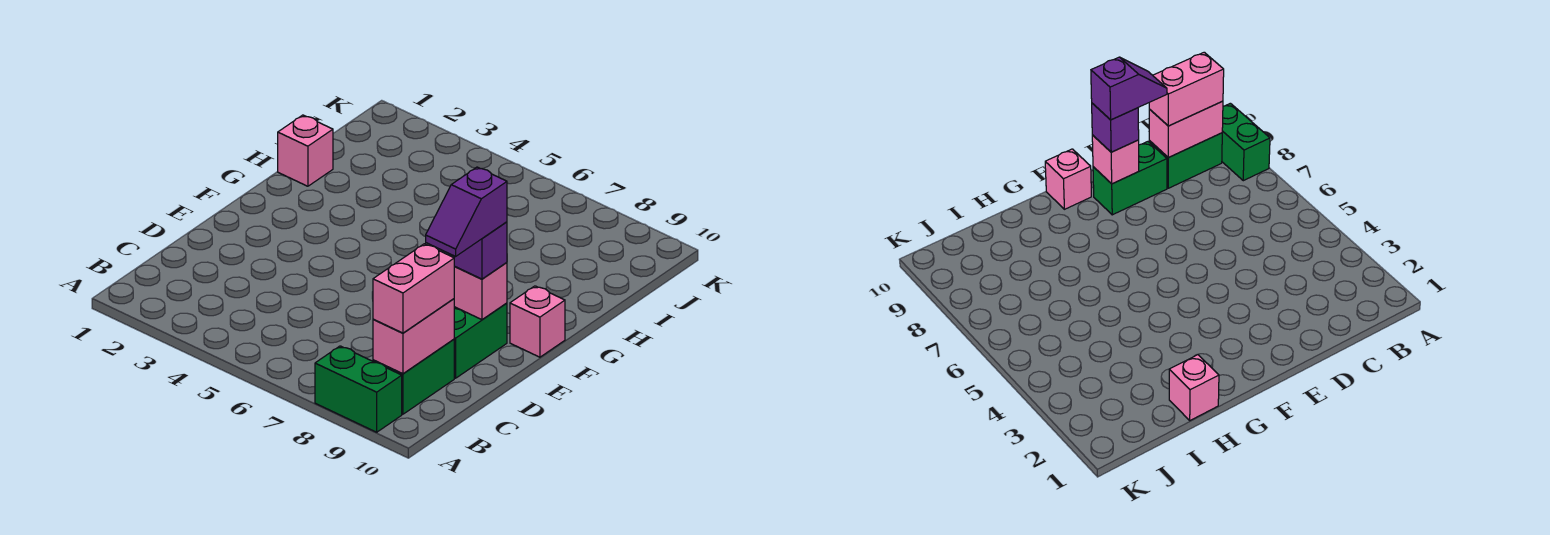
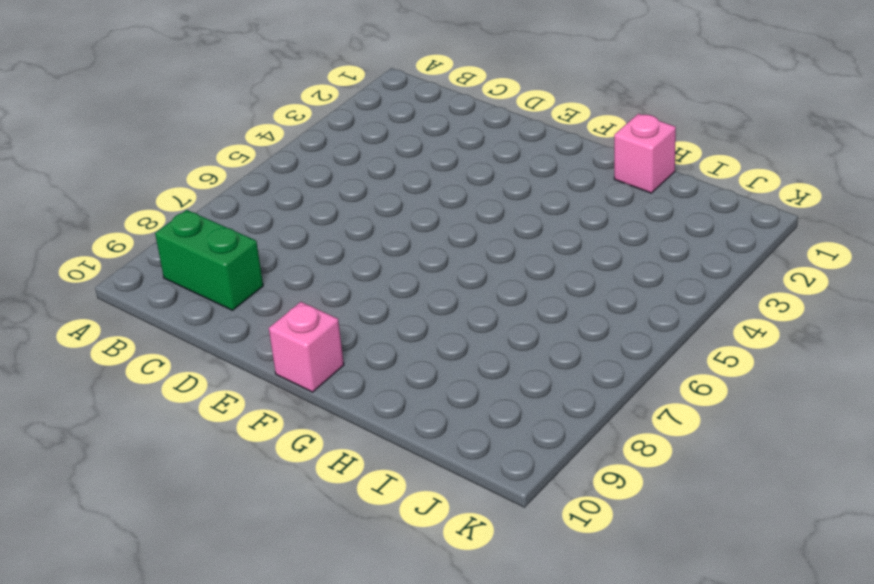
none -> green 1x2 brick [315,346,402,432]
none -> green 1x2 brick [454,303,507,378]

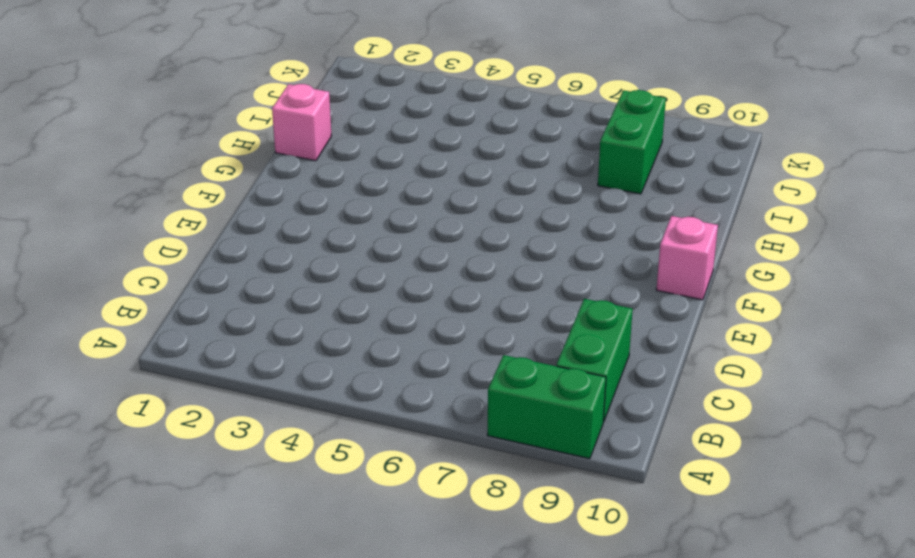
green 1x2 brick [598,90,666,194] -> green 1x2 brick moved to [454,303,507,378]
none -> pink 1x2 brick [373,299,454,374]
none -> pink 1x1 brick [454,262,507,320]

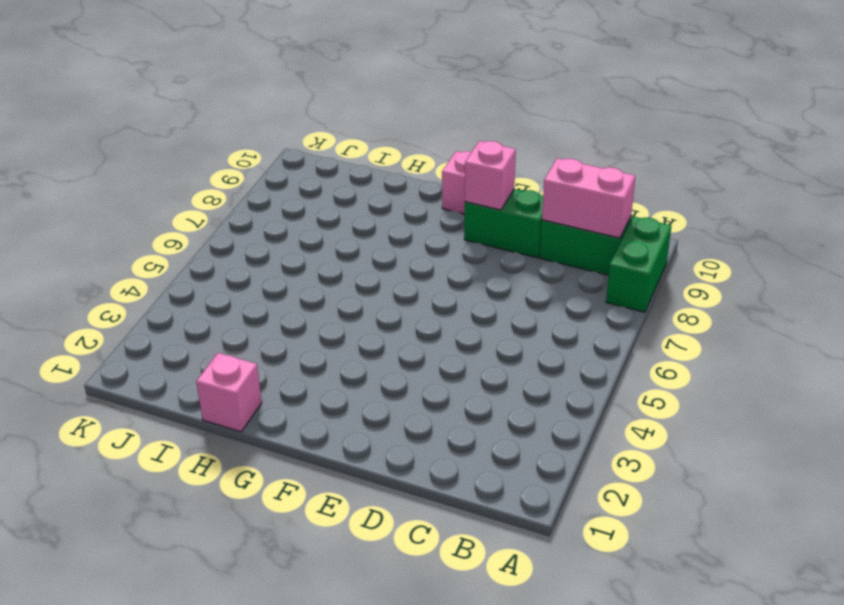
none -> pink 1x2 brick [373,244,455,333]
none -> purple 1x1 brick [452,222,507,279]

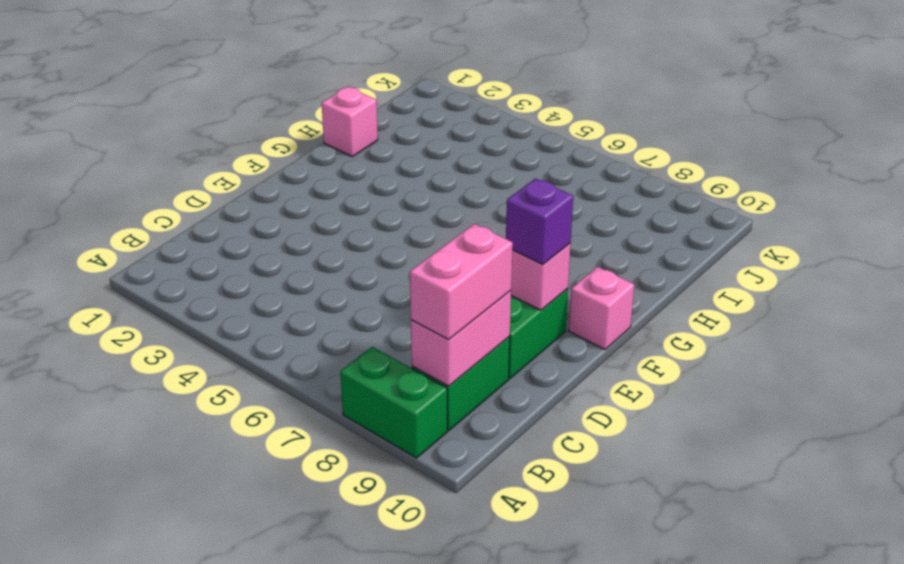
none -> purple 1x2 slope [426,167,507,256]

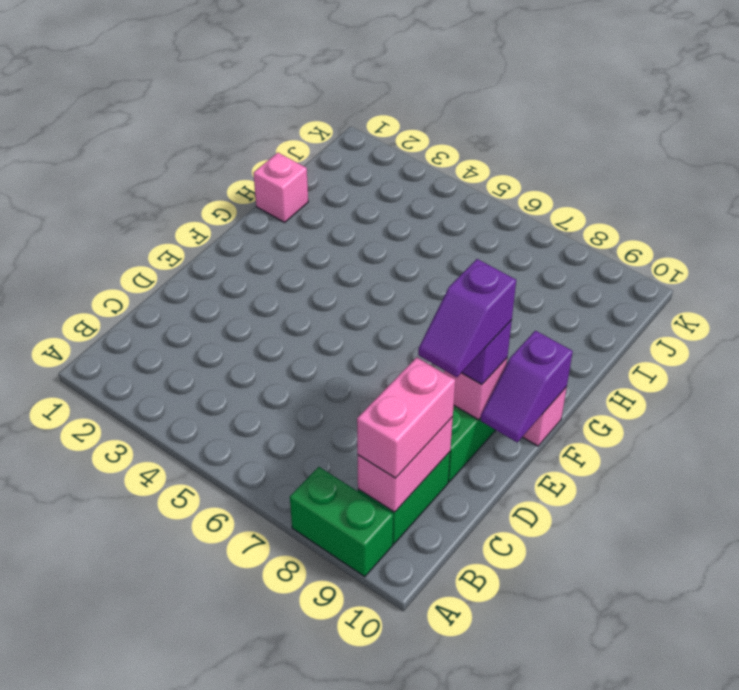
purple 1x2 slope [480,331,573,442] -> none

